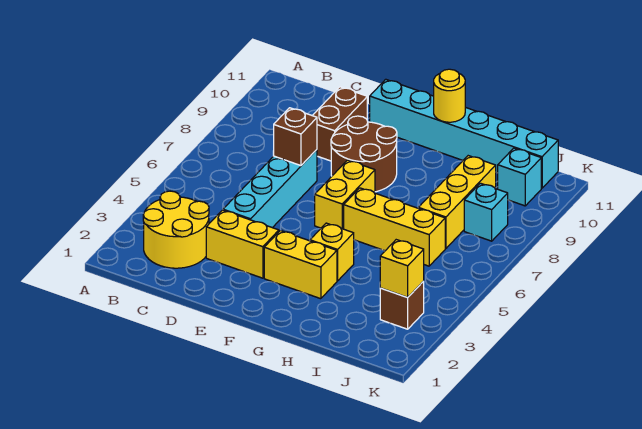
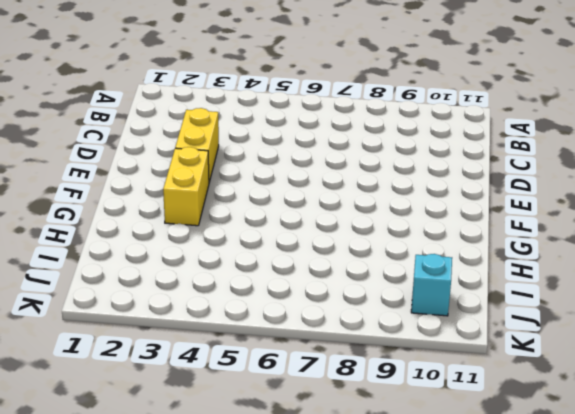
none -> yellow 2x2 round brick [143,191,209,268]
none -> cyan 1x4 brick [223,150,317,228]
none -> brown 1x2 brick [312,87,367,161]

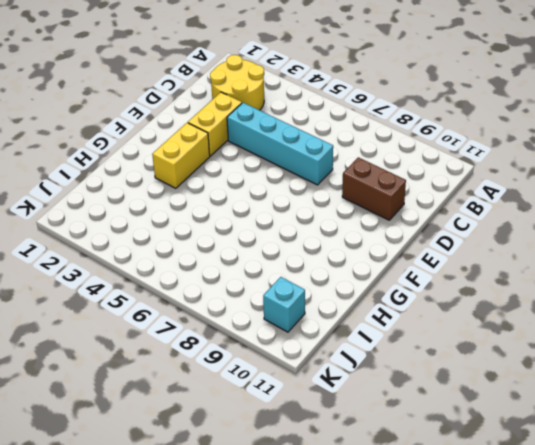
none -> brown 2x2 round brick [331,116,397,192]
none -> cyan 1x6 brick [370,79,558,188]
none -> yellow 1x2 brick [315,160,375,229]

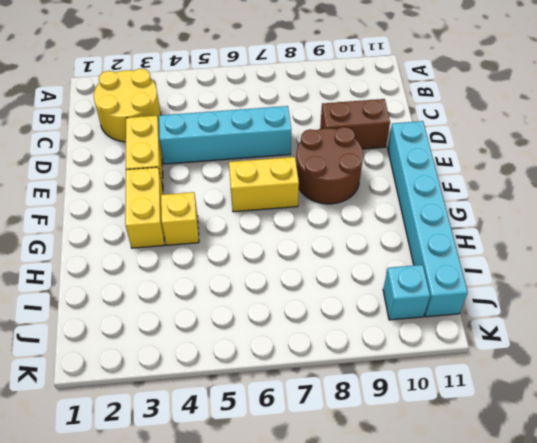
none -> yellow 1x3 brick [344,188,445,266]
none -> yellow 1x3 brick [418,156,496,249]
none -> brown 1x1 brick [380,281,424,329]

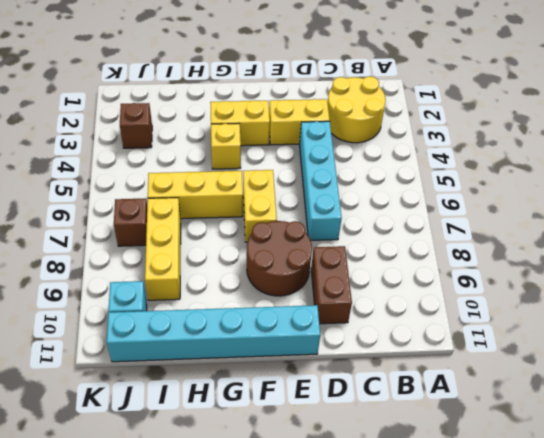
brown 1x1 brick [114,198,147,246] -> brown 1x1 brick moved to [274,108,317,166]
none -> cyan 1x1 brick [464,183,508,241]
none -> yellow 1x1 round brick [434,69,465,122]
none -> yellow 1x1 brick [380,240,424,297]

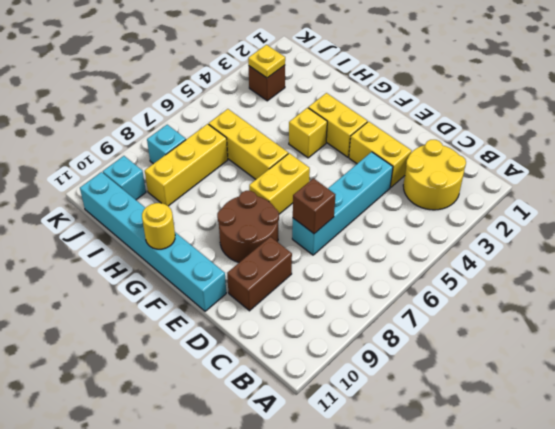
yellow 1x1 plate [248,45,285,78] -> yellow 1x1 brick [380,240,424,297]

